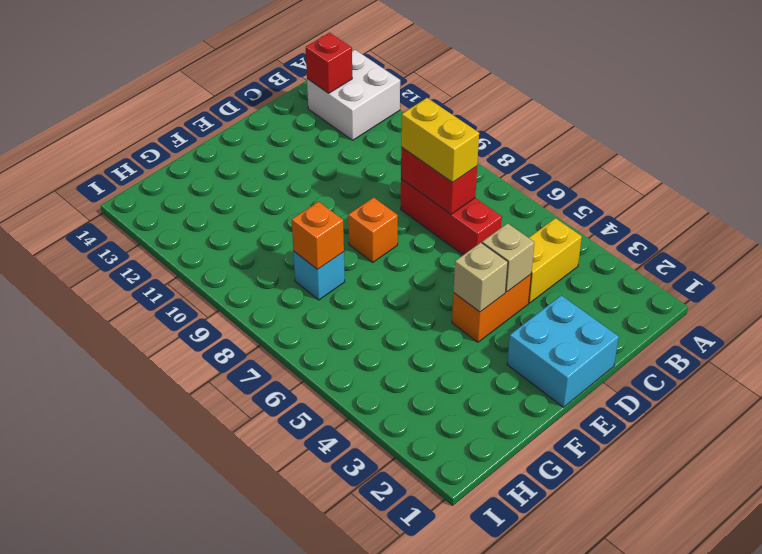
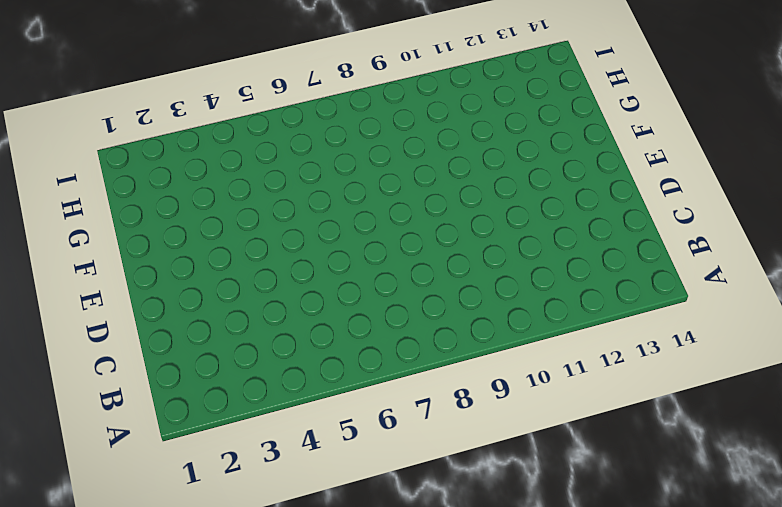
none -> white 2x2 brick [307,50,400,140]
none -> yellow 1x2 brick [529,218,582,303]
none -> red 1x3 brick [401,179,502,255]

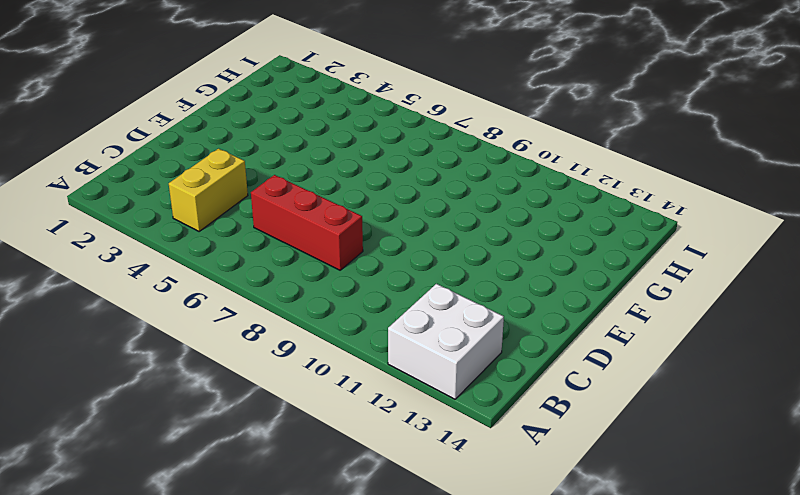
none -> cyan 2x2 brick [507,295,619,407]
none -> orange 1x2 brick [452,274,531,342]
none -> orange 1x1 brick [348,198,398,262]

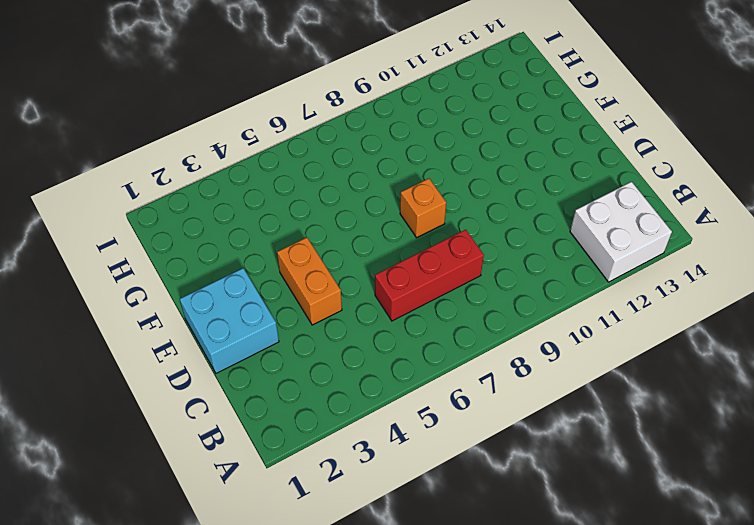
none -> yellow 1x2 brick [529,218,582,303]
none -> cyan 1x1 brick [293,251,345,300]
none -> red 1x1 brick [306,33,352,93]

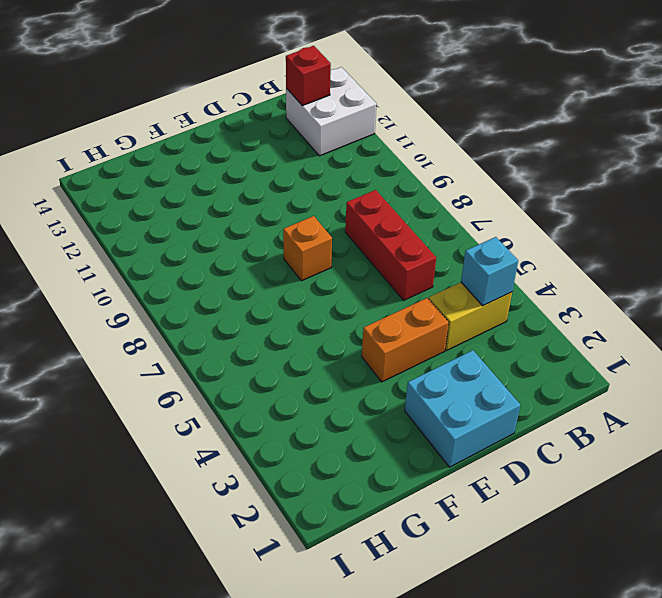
cyan 1x1 brick [461,237,518,306] -> cyan 1x1 brick moved to [293,251,345,300]
none -> red 1x2 brick [401,147,477,214]
none -> tan 1x1 brick [482,223,535,292]
none -> tan 1x1 brick [454,243,508,312]

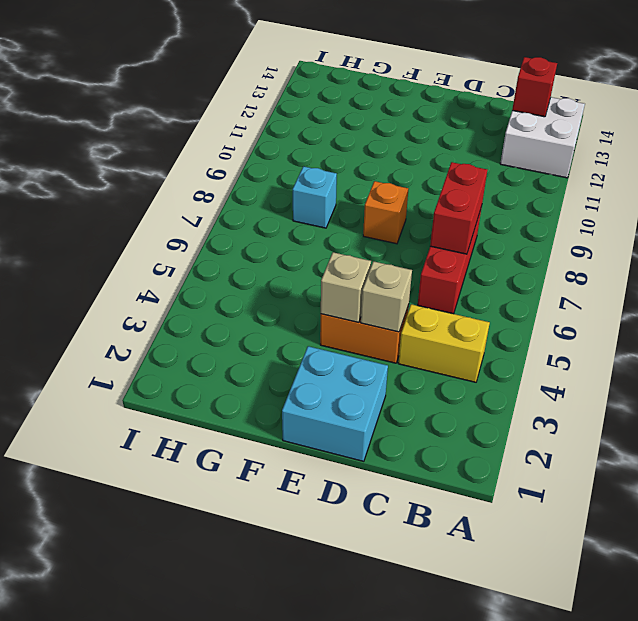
none -> orange 1x1 brick [292,202,344,270]
none -> yellow 1x2 brick [401,98,479,183]

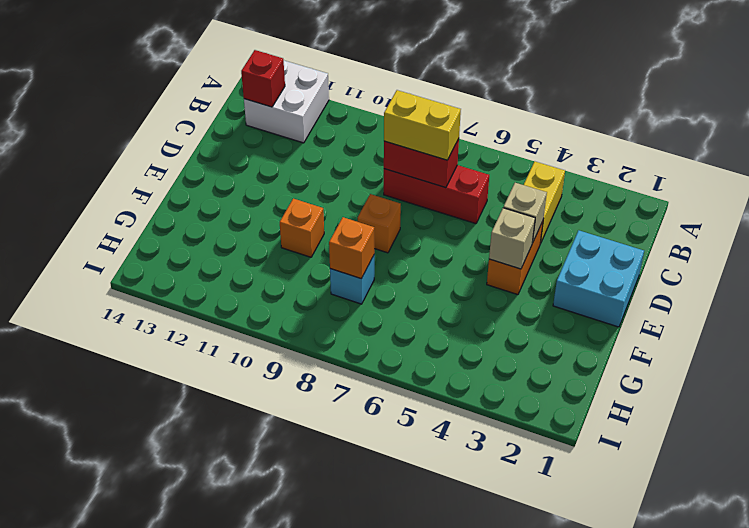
orange 1x1 brick [280,199,324,257] -> none

